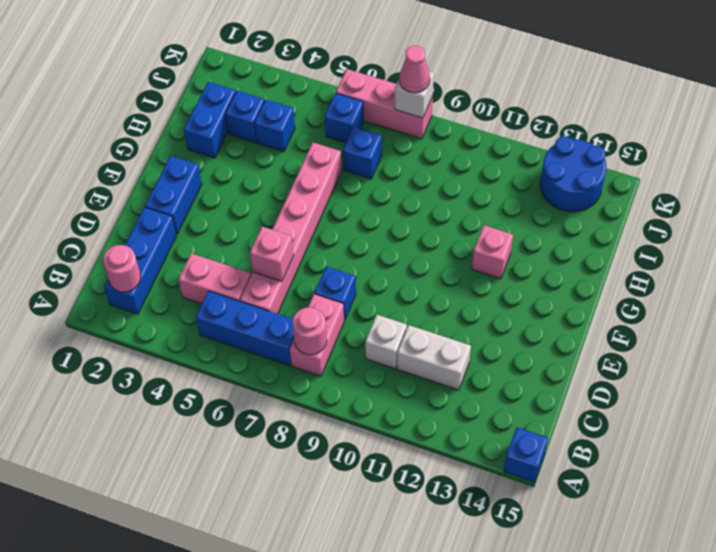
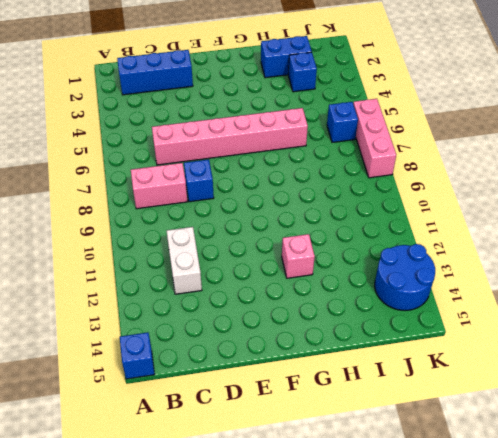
none -> blue 1x3 brick [196,291,294,366]
none -> pink 1x2 brick [178,254,251,304]
none -> white 1x1 brick [365,315,407,369]

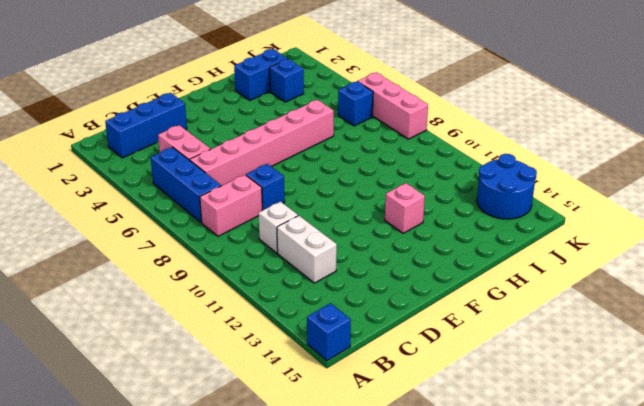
none -> blue 1x2 brick [145,156,202,234]
none -> blue 1x1 brick [254,100,295,152]
none -> blue 1x1 brick [343,127,382,179]

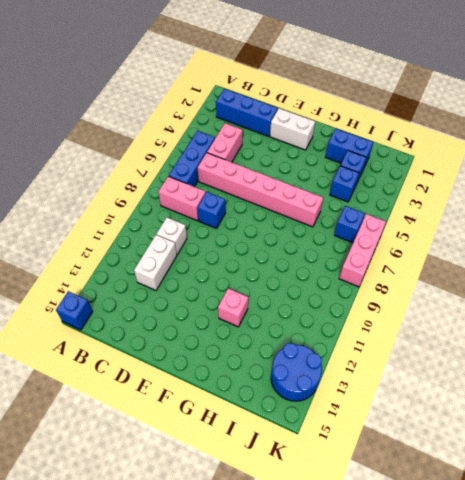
white 1x2 brick [270,108,315,150] -> blue 1x2 brick [145,156,202,234]
none -> blue 1x1 brick [343,127,382,179]
none -> pink 1x1 round brick [103,245,141,292]
none -> pink 1x1 round brick [293,307,327,355]

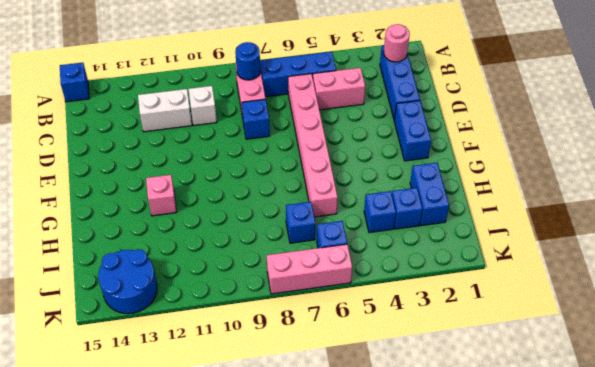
blue 1x1 round brick [235,42,260,80] -> pink 1x1 round brick [293,307,327,355]
none -> pink 1x1 brick [250,227,294,281]
none -> white 1x1 brick [395,72,434,118]
none -> pink 1x1 cone [399,46,430,93]

